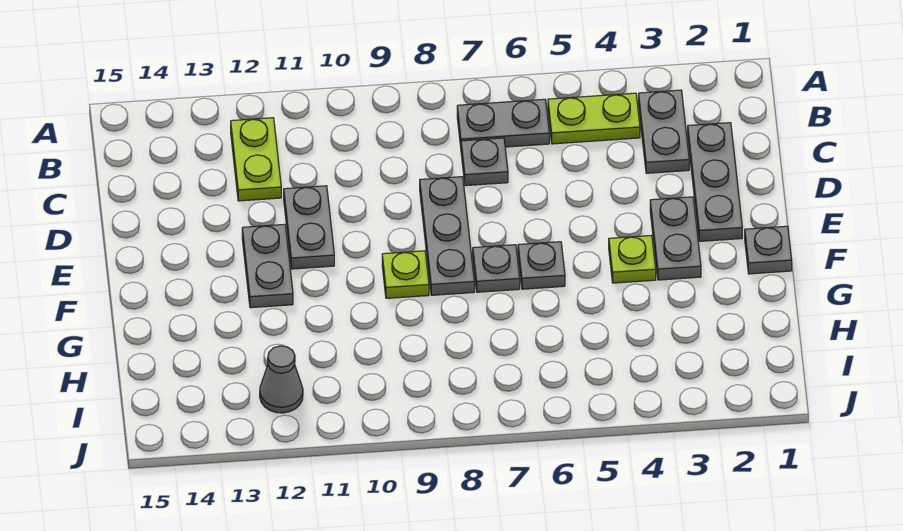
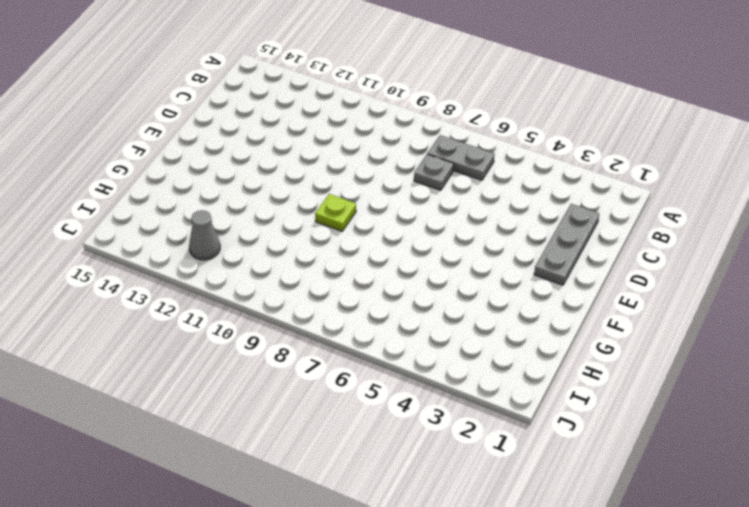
none -> grey 1x2 plate [639,90,689,173]
none -> lime 1x2 plate [548,93,640,144]
none -> lime 1x2 plate [231,118,281,201]

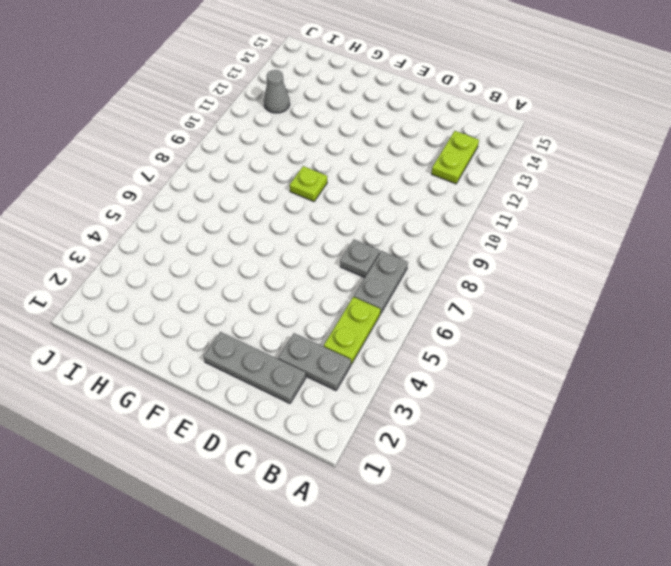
lime 1x2 plate [431,131,479,184] -> lime 1x2 plate turned to [231,118,281,201]
none -> grey 1x3 plate [420,177,474,295]
none -> grey 1x2 plate [284,186,334,269]
none -> grey 1x2 plate [650,197,701,280]

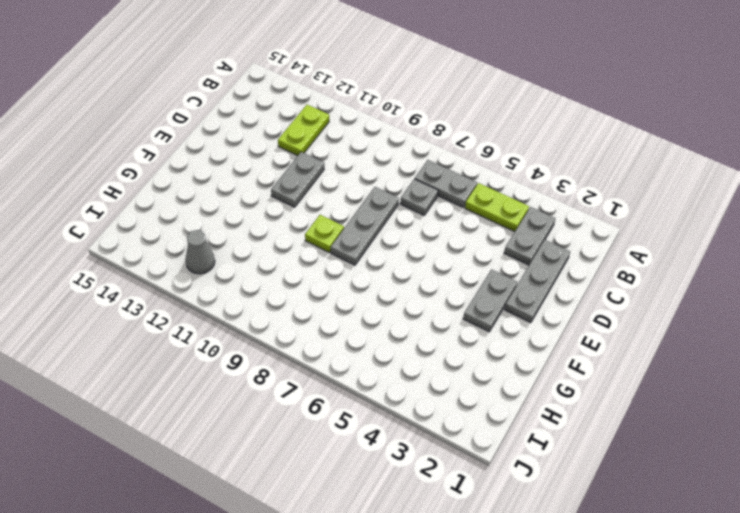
none -> grey 1x2 plate [242,224,293,308]
none -> grey 1x1 plate [745,226,792,274]
none -> lime 1x1 plate [609,235,656,283]

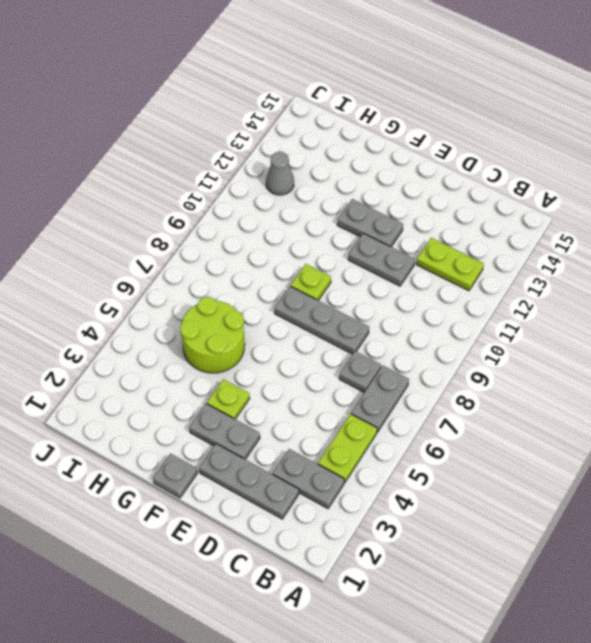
lime 2x2 round brick [180,297,245,373] -> none
none -> grey 1x1 plate [518,242,565,289]
none -> grey 1x1 plate [473,245,520,292]

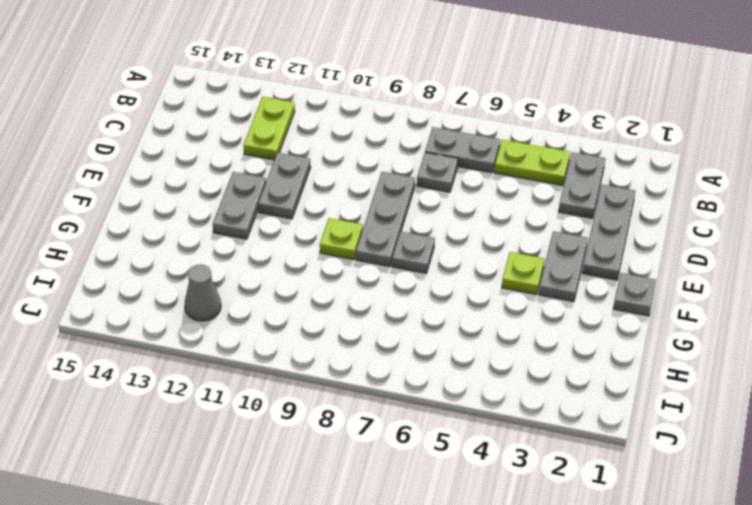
none -> grey 1x1 plate [518,242,565,289]

